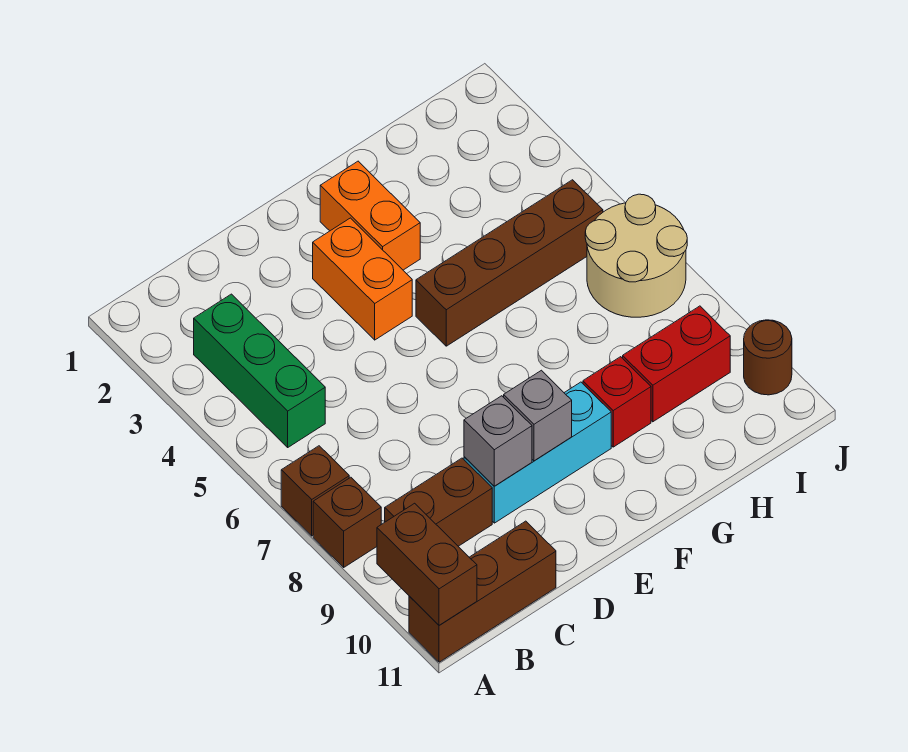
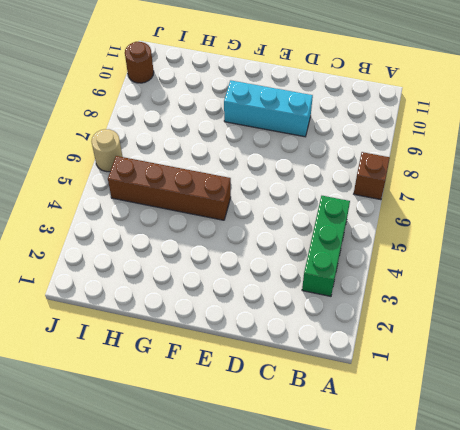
tan 1x1 round brick [91,129,122,172] -> tan 2x2 round brick [585,194,687,317]
none -> brown 1x1 brick [313,477,381,567]
none -> brown 1x3 brick [409,521,556,662]
none -> brown 1x2 brick [385,458,492,546]

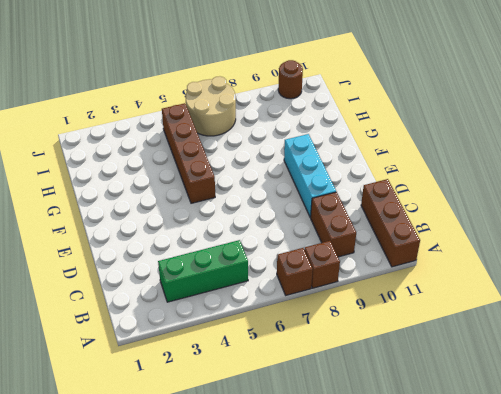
none -> orange 1x2 brick [313,218,412,340]
none -> orange 1x2 brick [320,161,420,270]
none -> red 1x1 brick [583,357,651,447]

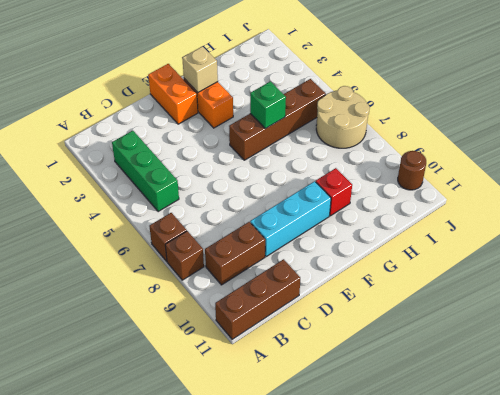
orange 1x2 brick [148,64,198,124] -> orange 1x2 brick moved to [313,218,412,340]
tan 1x1 brick [182,47,218,92] -> none
green 1x1 brick [250,81,286,129] -> none
none -> red 1x2 brick [623,306,730,422]
none -> brown 1x2 brick [377,503,477,625]
none -> grey 1x1 brick [464,396,532,486]

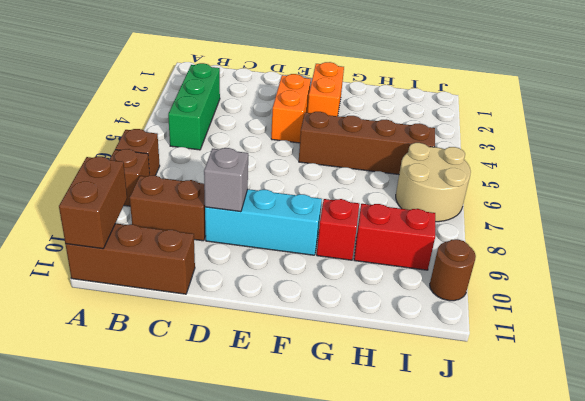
none -> grey 1x1 brick [504,370,572,461]

